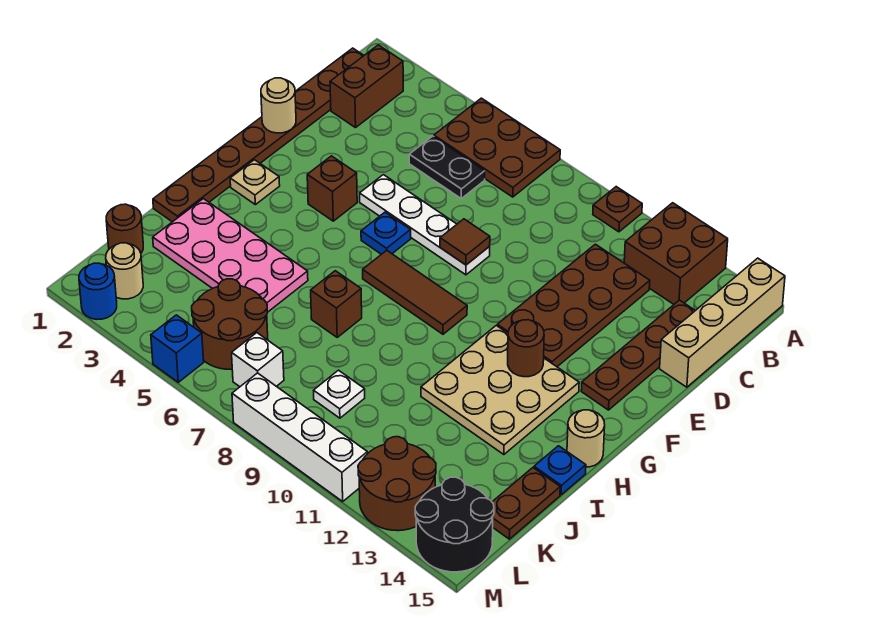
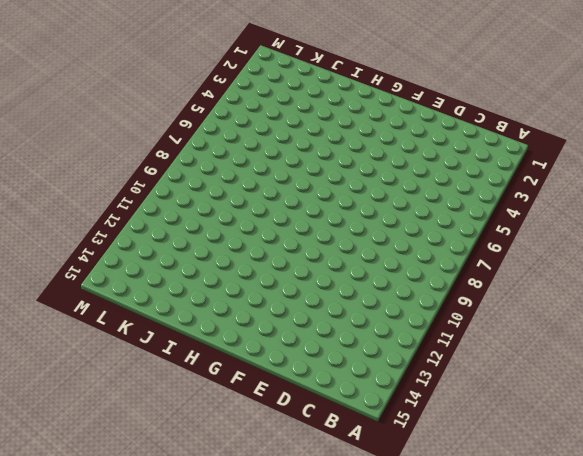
none -> brown 2x3 plate [434,98,560,197]
none -> brown 1x1 plate [593,187,642,232]
none -> brown 2x2 brick [624,203,728,304]
none -> tan 1x4 brick [660,258,785,387]

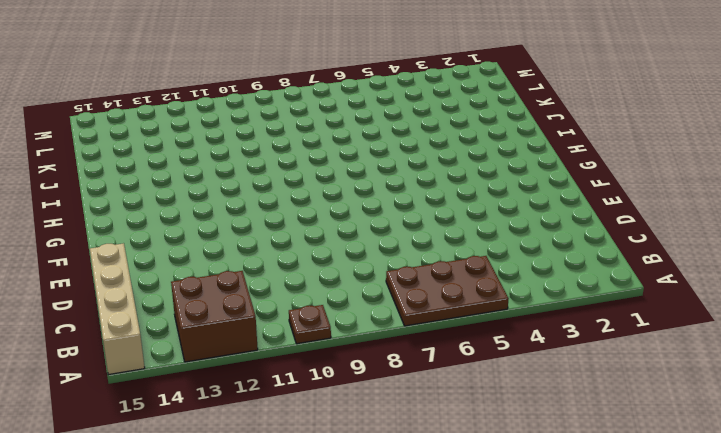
none -> brown 1x8 plate [153,48,364,222]
none -> brown 1x2 brick [330,45,403,128]
none -> black 1x2 plate [409,136,485,198]
none -> brown 2x4 plate [497,244,650,367]

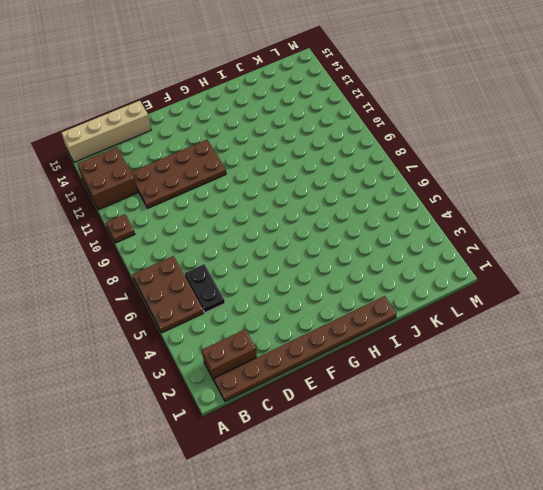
none -> brown 1x4 plate [581,300,695,410]
none -> white 1x4 plate [360,175,490,275]
none -> brown 1x1 brick [307,156,357,221]
none -> blue 1x1 plate [361,212,411,254]

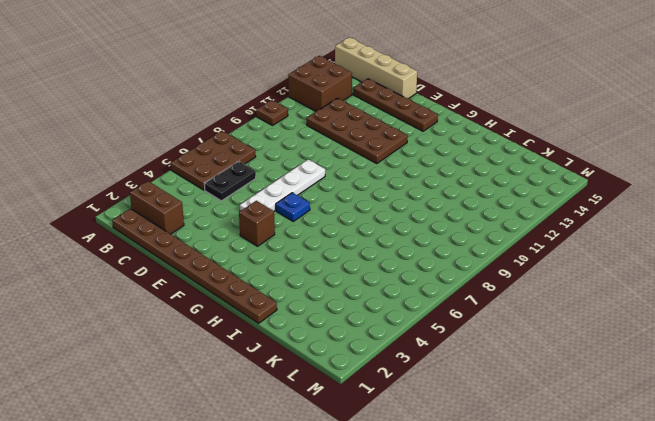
none -> tan 1x1 plate [230,160,280,205]
none -> brown 1x3 tile [363,250,467,334]
none -> tan 3x3 plate [421,325,579,455]
none -> tan 1x1 round brick [567,410,605,467]

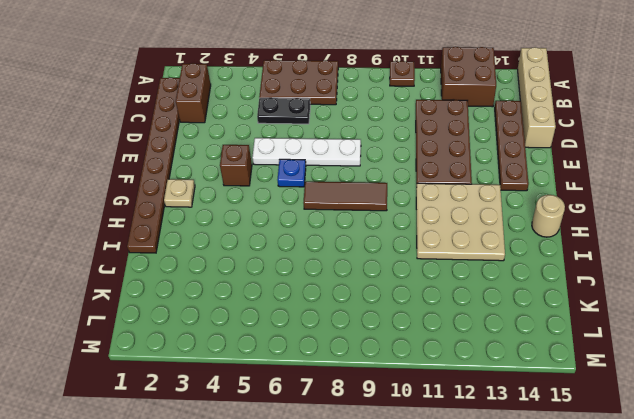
none -> pink 2x4 plate [153,199,308,312]
none -> brown 1x1 brick [311,271,362,337]
none -> blue 1x1 plate [534,446,586,495]
none -> brown 1x2 plate [492,468,560,539]

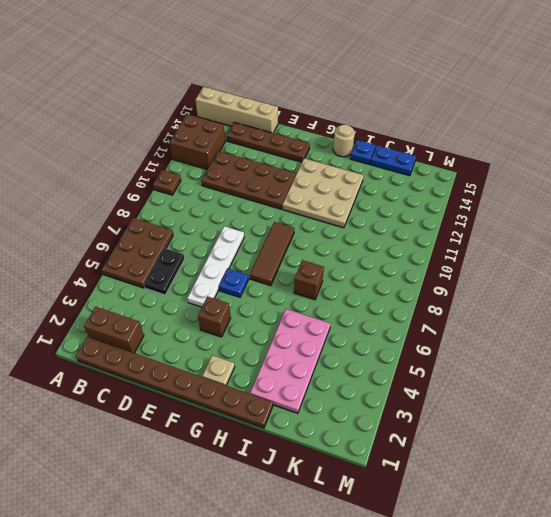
blue 1x2 plate [370,145,416,176] -> brown 1x2 plate [492,468,560,539]
none -> brown 1x1 round brick [106,204,143,253]
none -> brown 2x2 round brick [192,279,268,369]
none -> white 1x1 plate [314,370,365,418]
none -> tan 1x1 round brick [106,243,143,299]

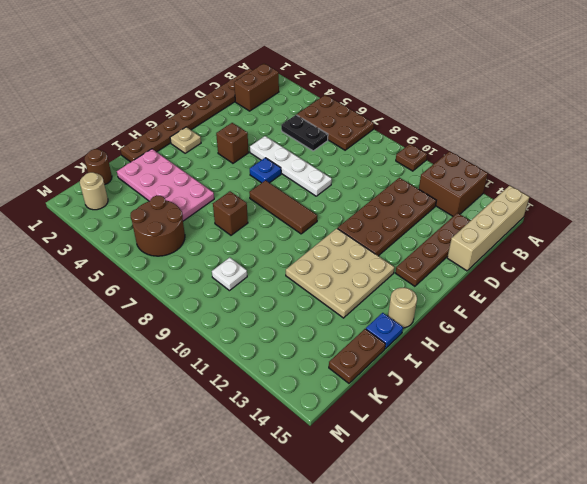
none -> white 1x1 brick [232,333,284,387]
none -> brown 2x2 round brick [358,437,436,531]
none -> black 2x2 round brick [415,477,494,572]
none -> blue 1x1 round brick [79,263,117,319]

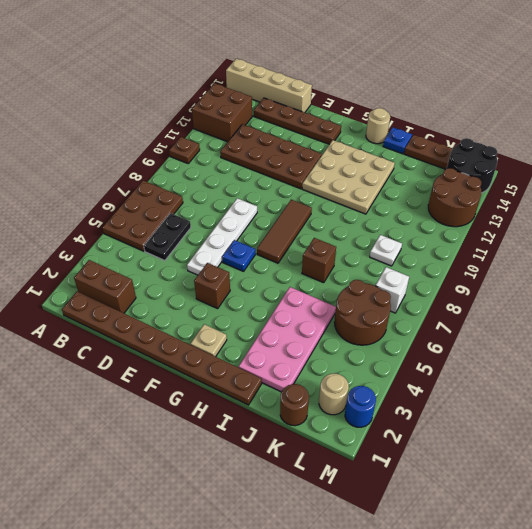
none -> blue 1x1 brick [151,315,204,382]
none -> white 1x4 brick [232,373,368,501]
none -> tan 1x1 round brick [261,78,296,133]
none -> brown 1x1 tile [440,219,490,265]

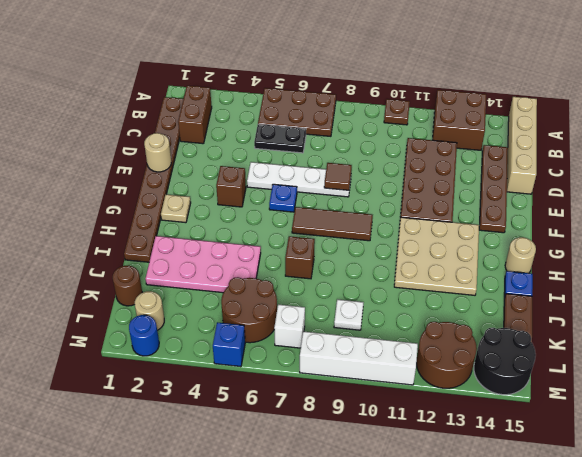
none -> brown 1x1 round brick [508,320,544,377]

